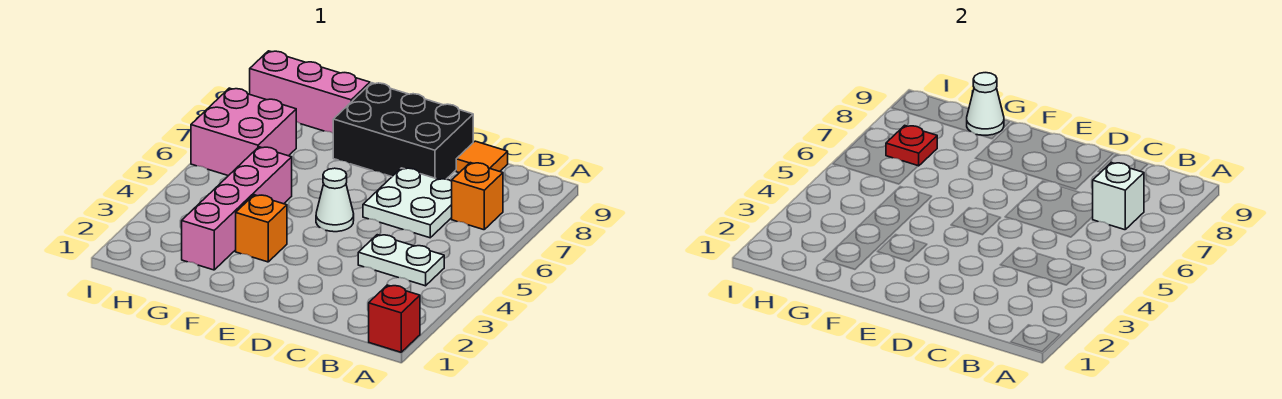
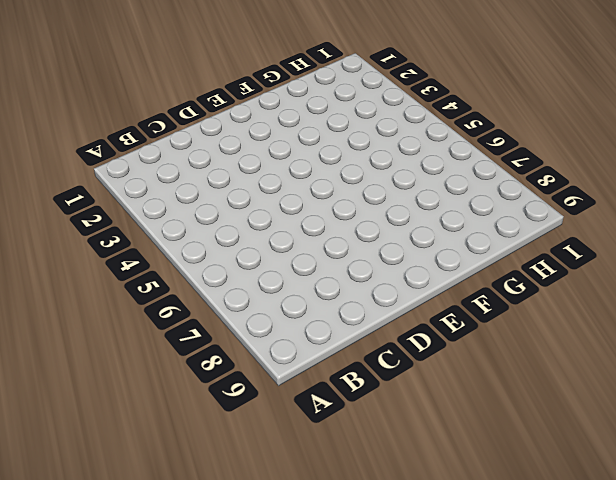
none -> red 1x1 brick [369,285,420,352]
none -> white 1x2 plate [358,235,444,286]
none -> orange 1x1 brick [452,163,503,230]

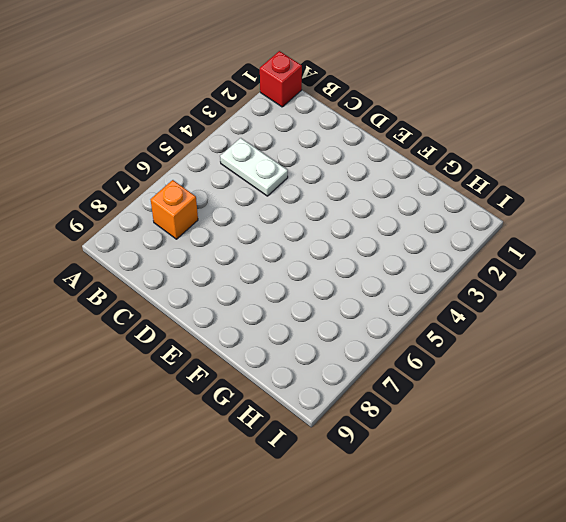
none -> white 2x2 plate [363,168,452,238]
none -> orange 1x1 tile [456,141,508,173]
none -> black 2x3 brick [333,83,473,179]

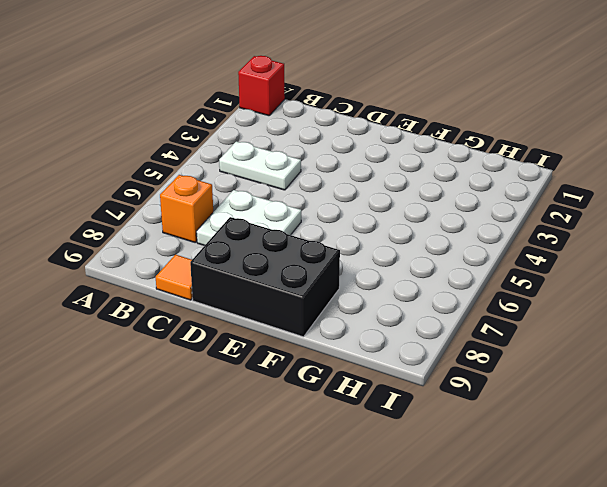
none -> white 1x1 cone [316,168,354,232]
none -> orange 1x1 brick [236,195,287,262]
none -> pink 1x4 brick [182,147,292,270]

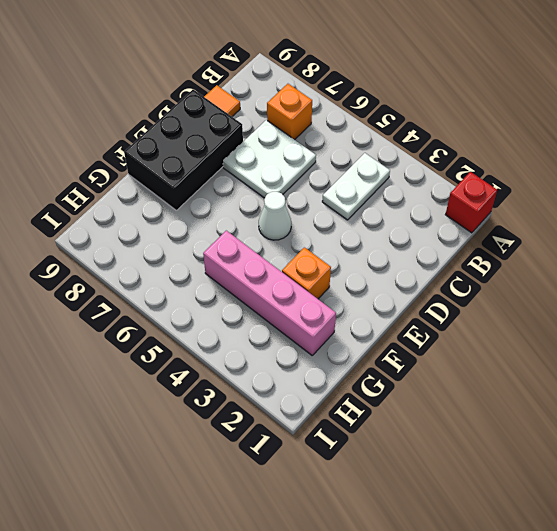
none -> pink 1x3 brick [250,51,370,133]
none -> pink 2x2 brick [191,88,296,176]
none -> white 1x1 brick [1093,162,1144,230]

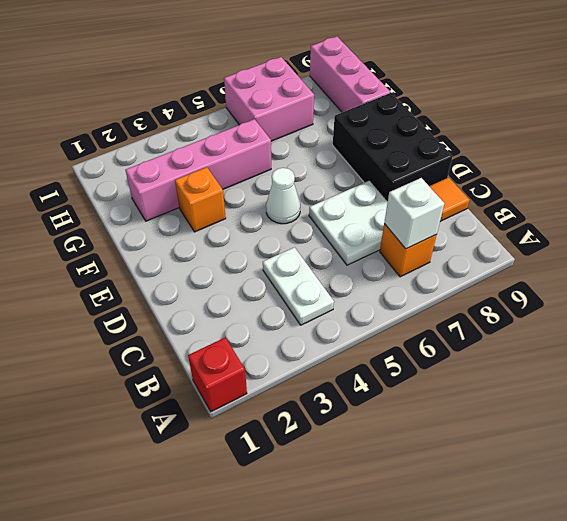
none -> white 1x1 cone [967,73,1004,135]
none -> red 1x1 plate [886,125,937,166]

